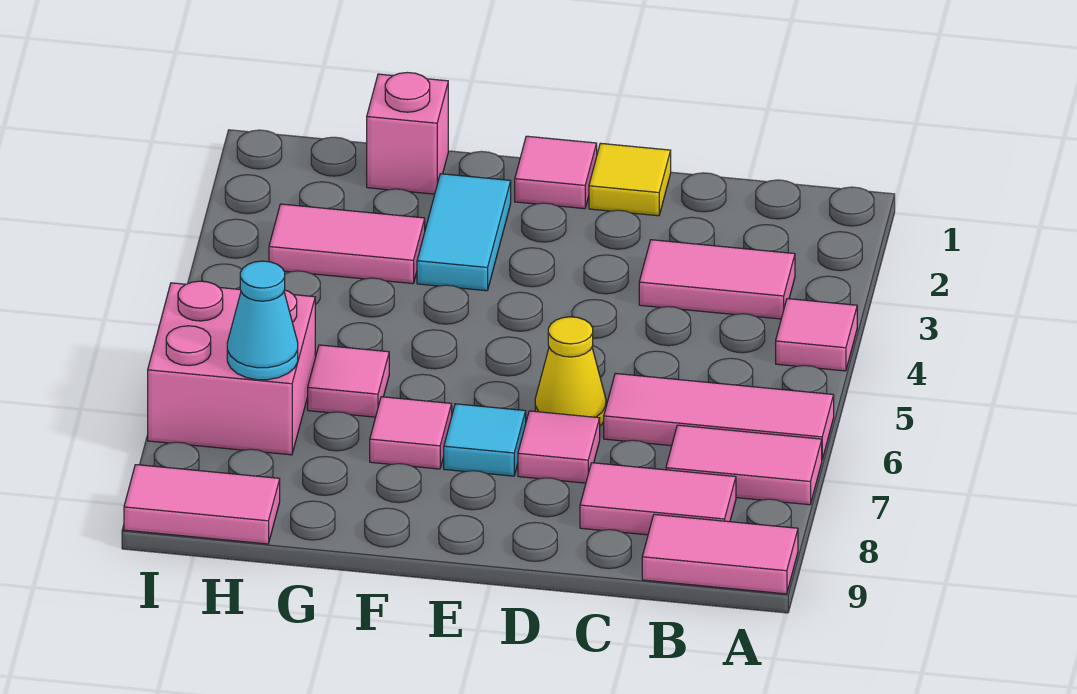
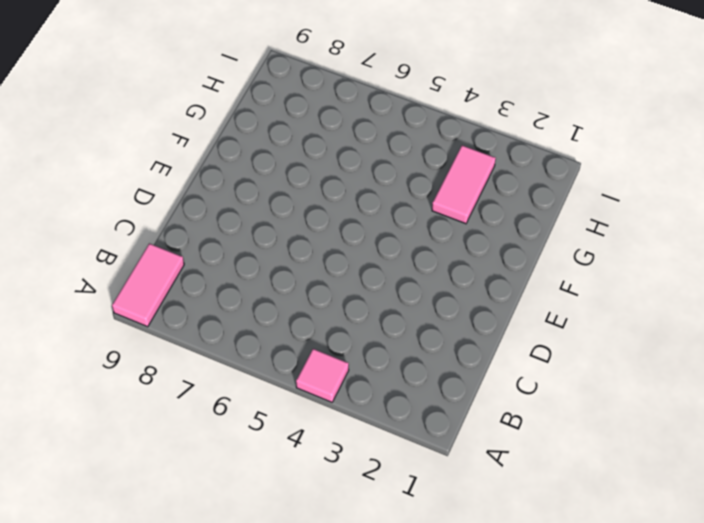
none -> pink 1x3 tile [604,373,834,459]
none -> pink 1x2 tile [666,425,822,505]
none -> pink 1x2 tile [639,240,795,319]

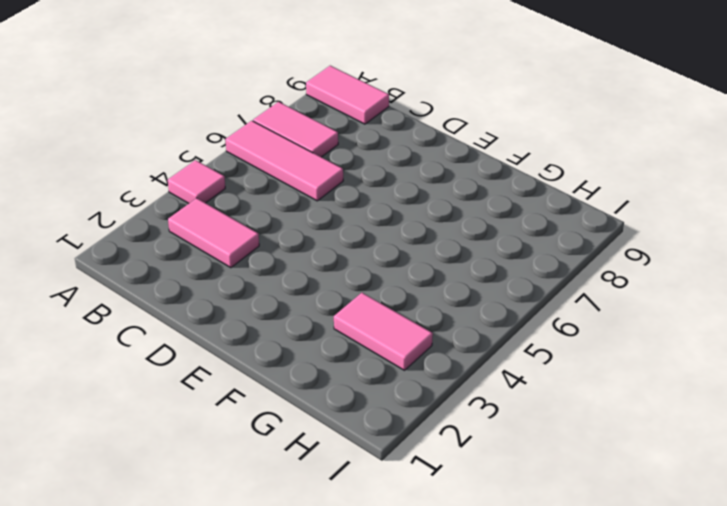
none -> pink 1x2 tile [580,463,736,535]
none -> yellow 1x1 tile [589,143,671,216]
none -> yellow 1x1 cone [535,317,606,425]

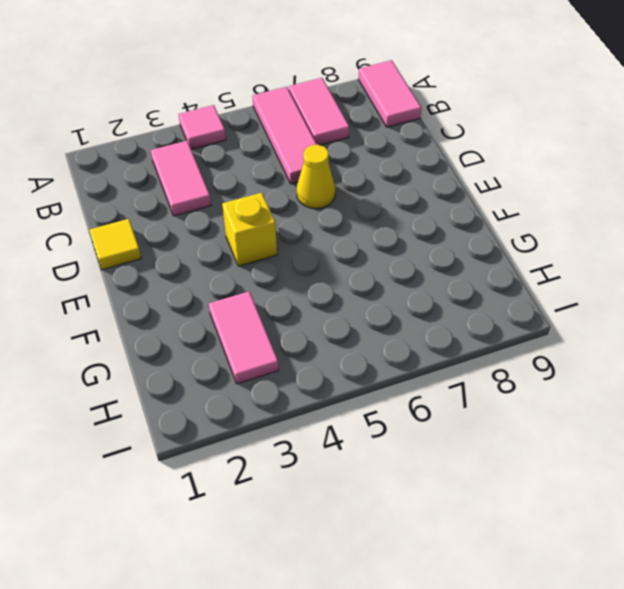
yellow 1x1 brick [222,193,277,266] -> none
none -> pink 1x2 tile [580,463,736,535]
none -> pink 1x1 tile [518,411,600,483]
none -> pink 1x1 tile [515,136,597,209]

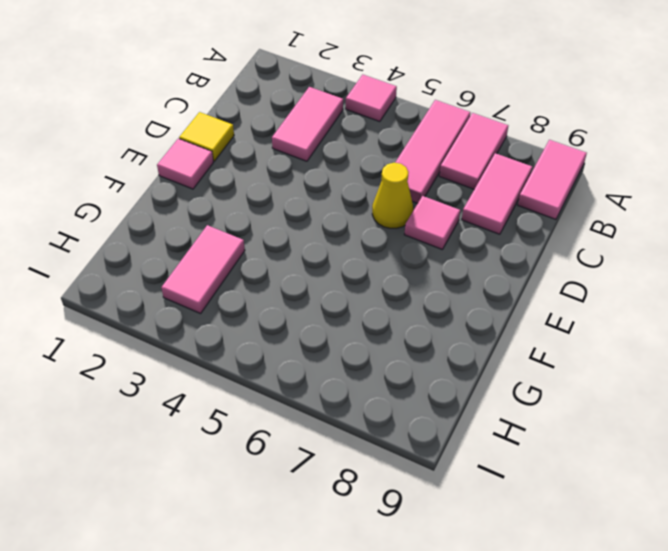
none -> cyan 1x1 tile [444,404,526,476]
none -> cyan 1x2 tile [417,174,511,291]
none -> pink 1x1 tile [370,397,452,469]

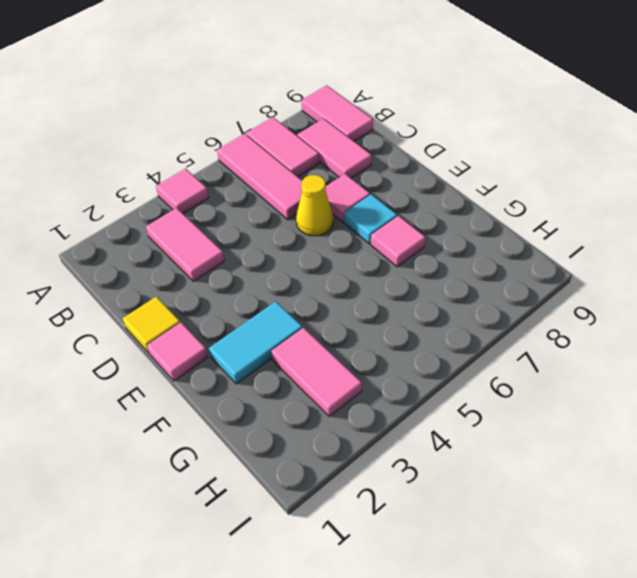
none -> pink 1x1 brick [367,72,448,194]
none -> pink 1x1 tile [308,345,389,417]
none -> pink 2x2 brick [148,281,315,455]

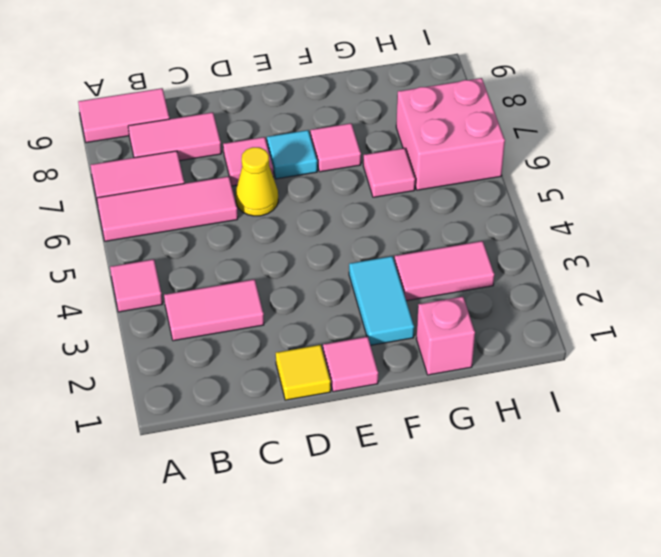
none -> pink 1x2 tile [124,465,280,544]
none -> cyan 1x1 cone [227,261,298,380]

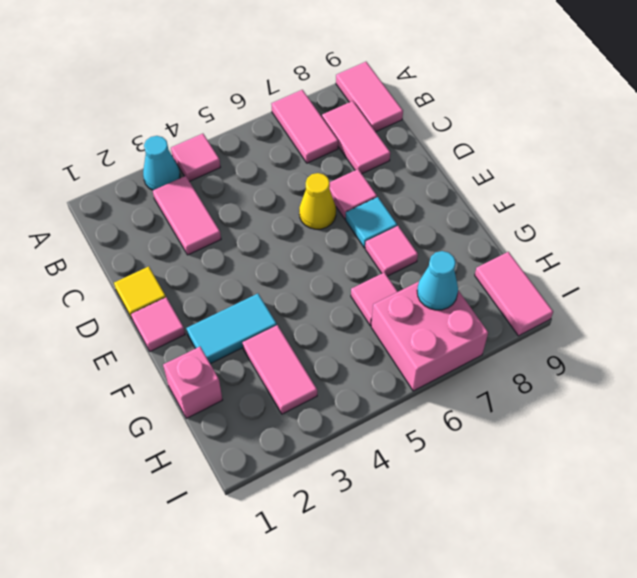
cyan 1x1 cone [143,136,180,190] -> none
none -> pink 1x3 tile [604,373,834,459]

